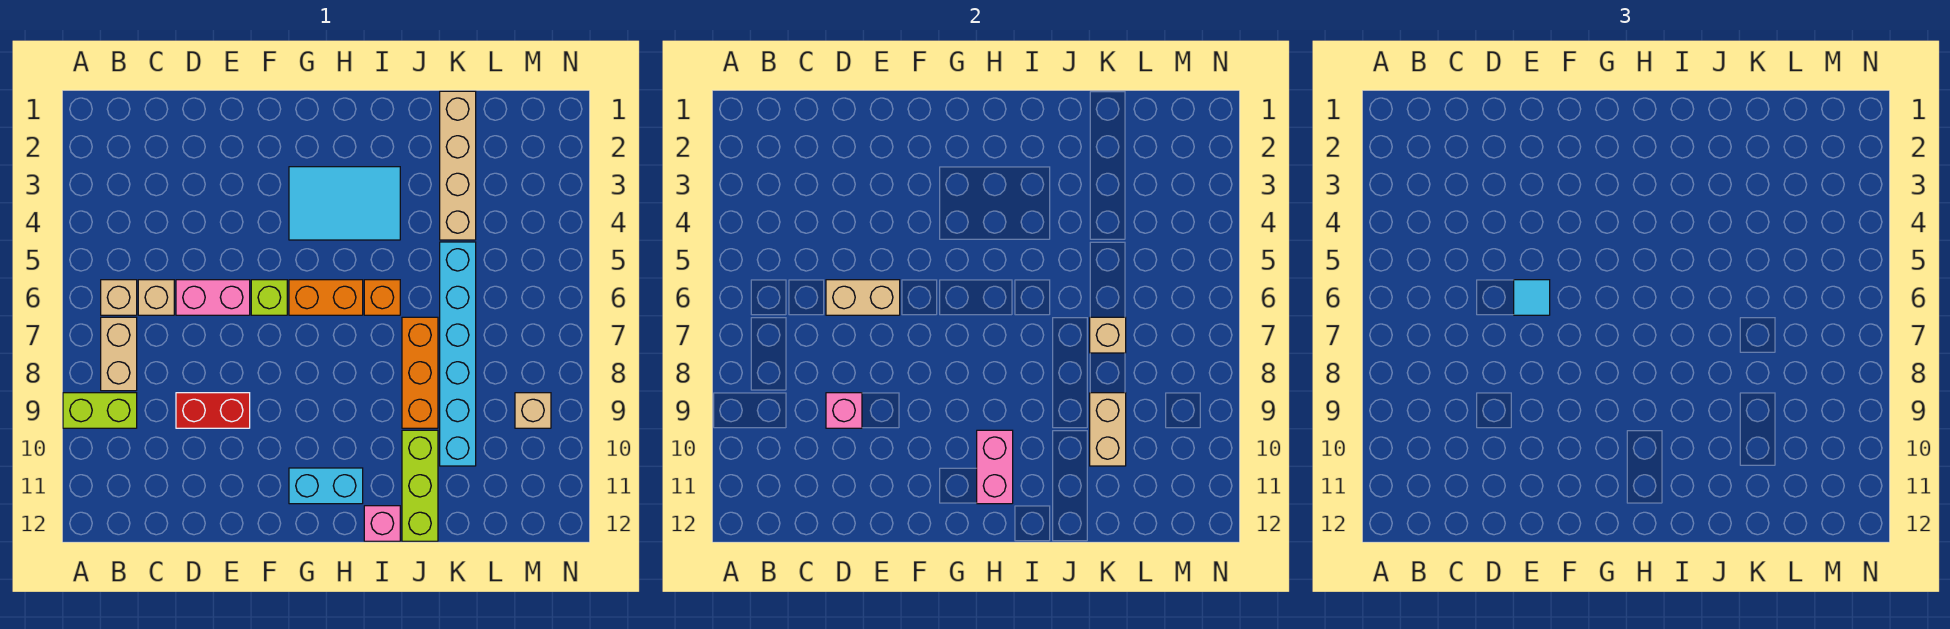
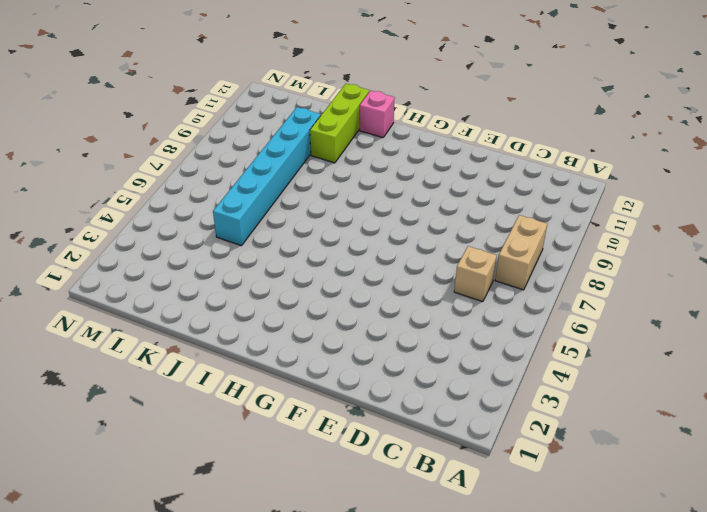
none -> lime 1x2 brick [63,393,137,428]
none -> tan 1x1 brick [101,280,137,315]
none -> pink 1x2 brick [176,280,250,315]

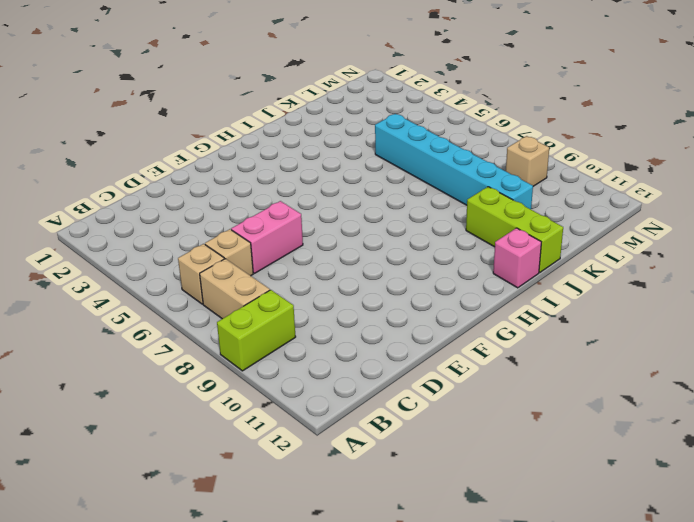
none -> red 1x2 brick [176,393,250,428]
none -> lime 1x1 brick [251,280,287,315]
none -> cyan 2x3 tile [289,167,400,240]

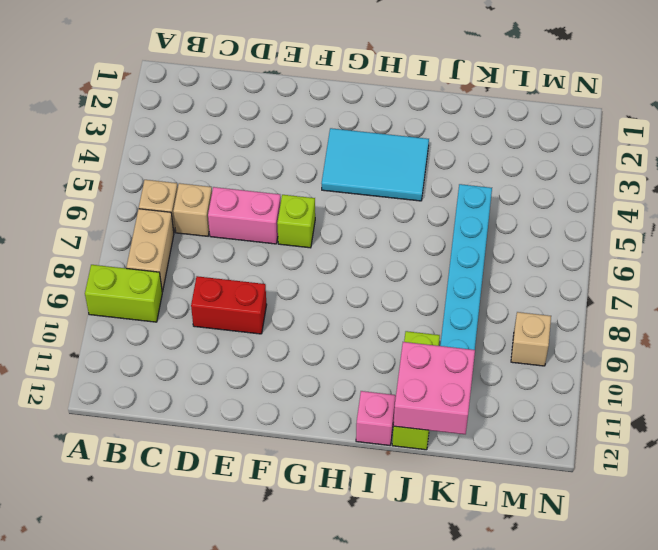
pink 2x2 brick [393,342,475,434] -> none
none -> orange 1x2 brick [289,280,363,315]
none -> cyan 1x2 brick [289,468,363,504]
none -> orange 1x1 brick [364,280,400,315]

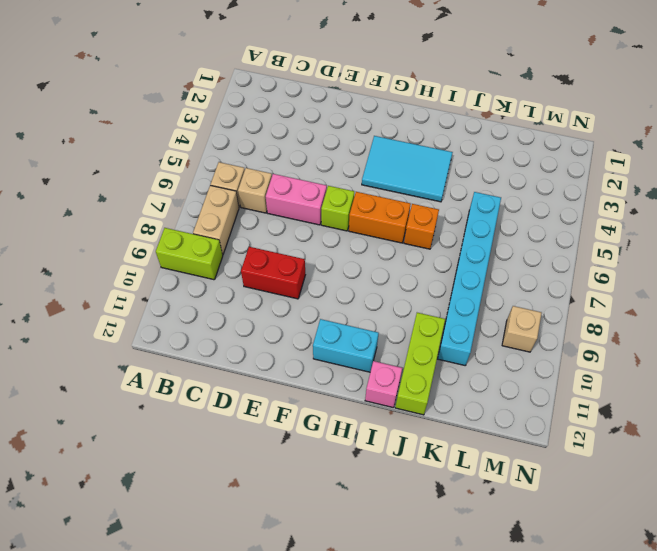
none -> orange 1x3 brick [402,317,438,428]
none -> tan 1x4 brick [440,91,476,240]
none -> tan 1x2 brick [826,280,900,315]

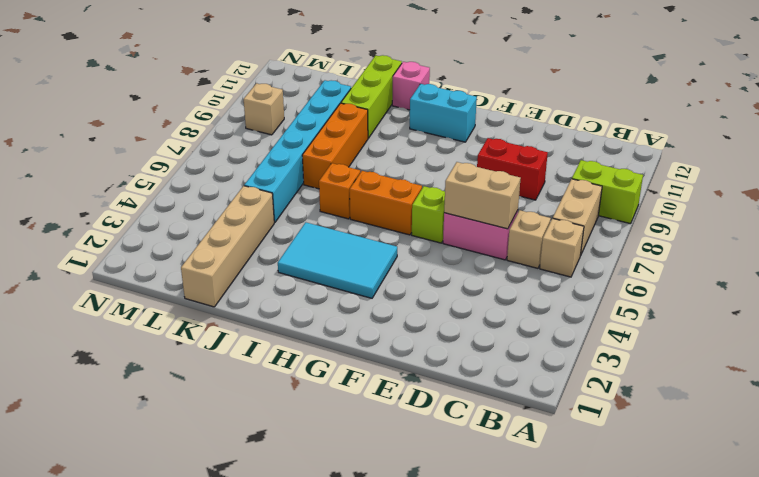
none -> pink 1x1 brick [826,393,862,428]
none -> pink 1x2 brick [977,430,1013,504]
none -> tan 1x1 brick [1090,317,1126,353]

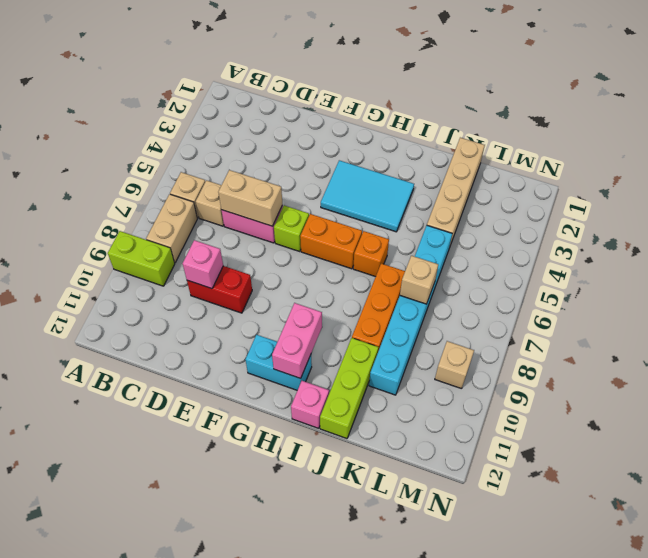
none -> tan 1x2 brick [1090,393,1126,466]
none -> cyan 1x1 tile [1514,280,1550,315]

